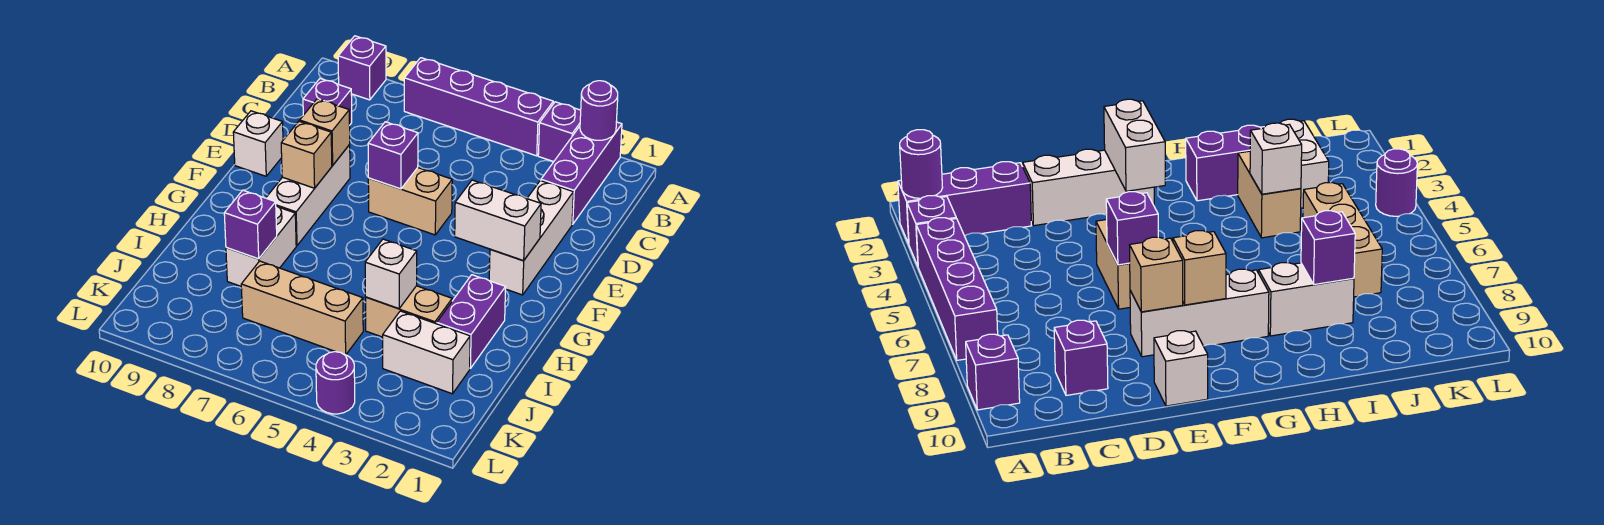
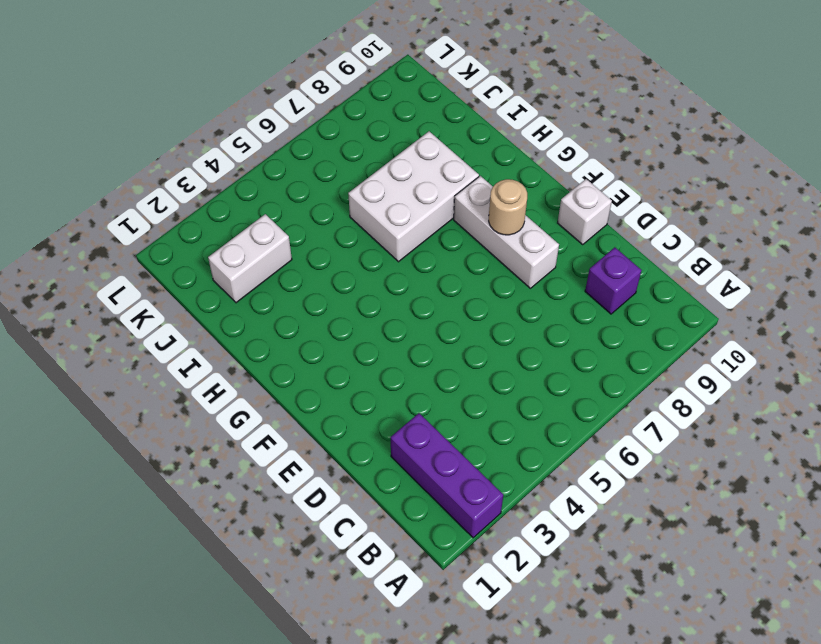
tan 1x1 round brick [489,179,527,235] -> tan 1x1 brick [281,121,332,188]
white 2x3 brick [348,131,479,262] -> white 1x2 brick [226,206,296,286]
none -> purple 1x1 brick [538,102,581,162]
none -> purple 1x4 brick [404,58,553,156]
none -> purple 1x1 brick [338,36,386,100]

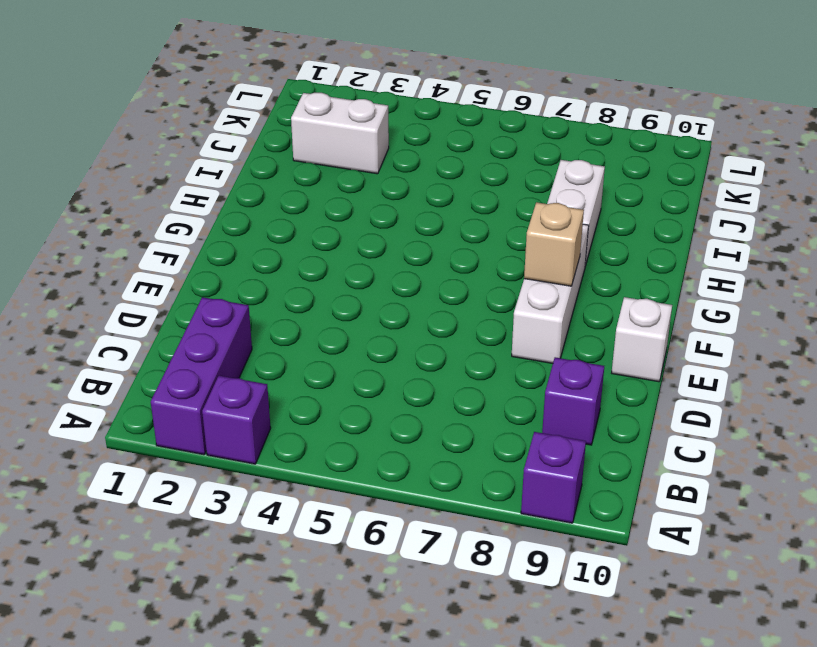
none -> purple 1x4 brick [404,58,553,156]
none -> white 1x3 brick [489,181,573,295]
none -> tan 1x2 brick [368,168,452,235]

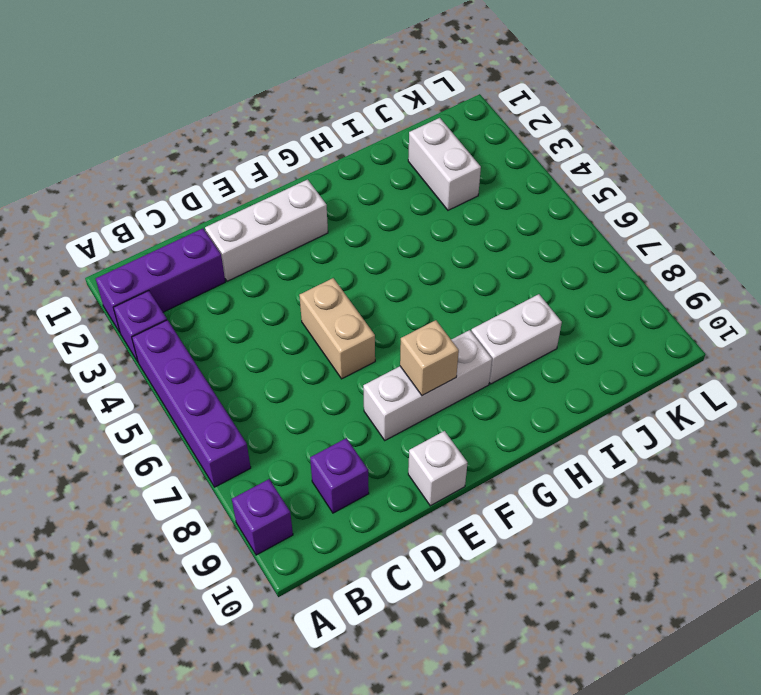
none -> purple 1x2 brick [437,275,506,368]
none -> tan 1x2 brick [365,286,452,337]
none -> tan 1x3 brick [241,261,363,355]

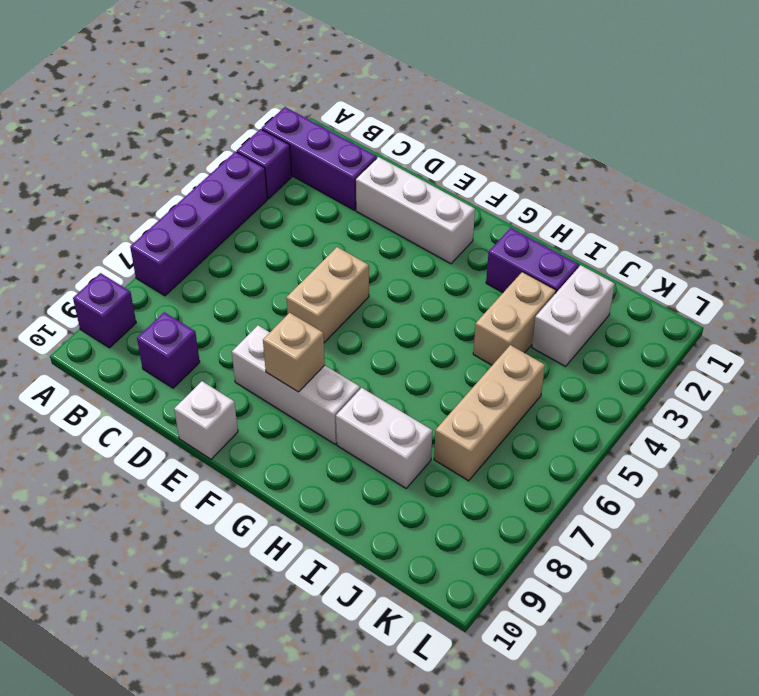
none -> purple 1x1 round brick [316,352,355,414]
none -> purple 1x1 round brick [580,81,618,140]
none -> purple 1x1 brick [368,122,418,189]

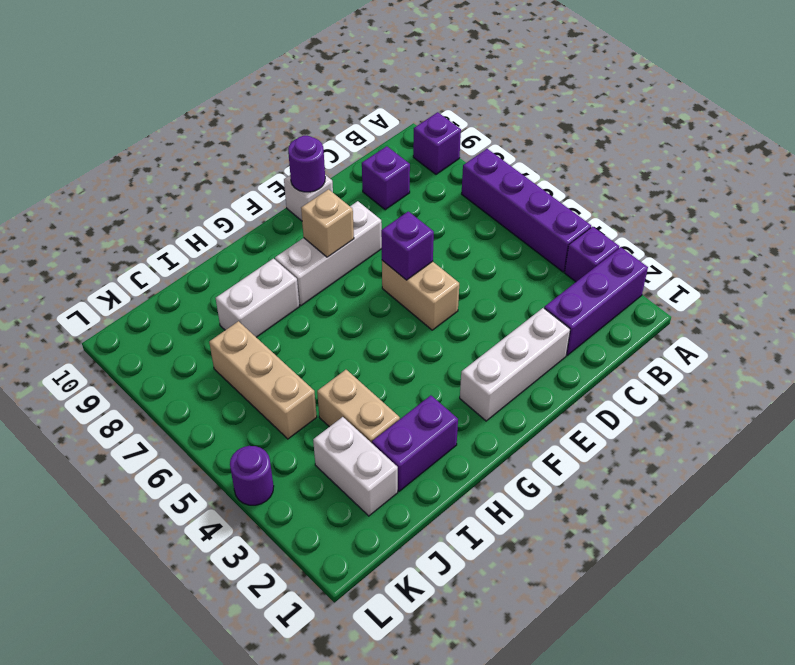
purple 1x1 round brick [288,136,325,192] -> purple 1x1 round brick moved to [580,81,618,140]
none -> tan 1x1 brick [300,99,350,165]
none -> white 1x2 brick [455,180,541,261]
none -> white 1x1 brick [365,239,417,309]

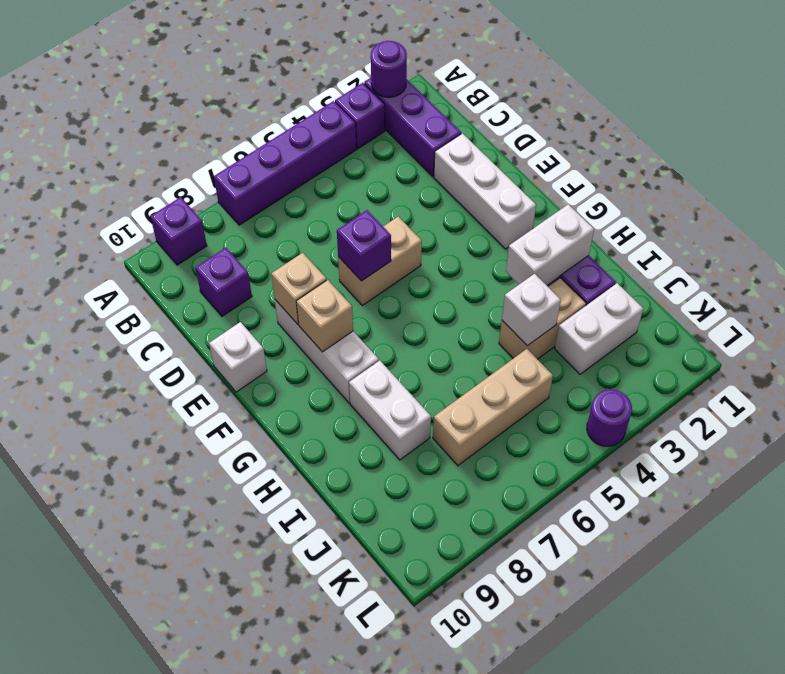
white 1x2 brick [506,204,594,285] -> white 1x2 brick moved to [455,180,541,261]
none -> purple 1x1 brick [224,190,277,259]

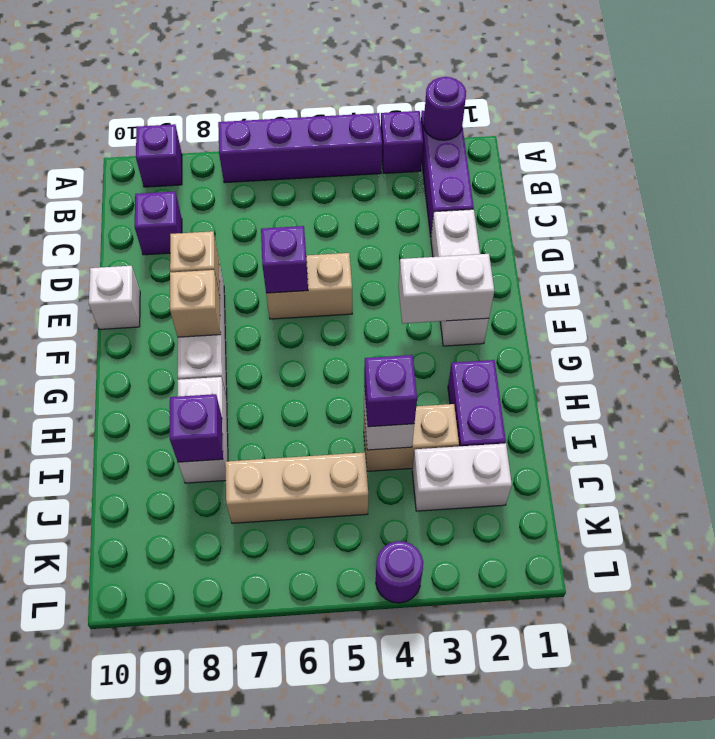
purple 1x1 brick [364,355,417,427] -> none

